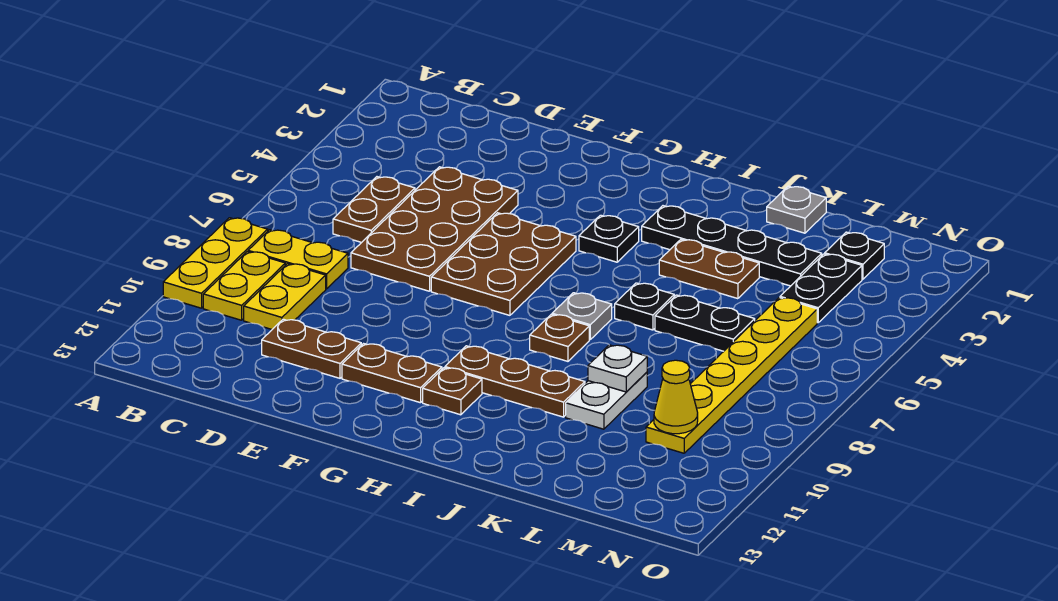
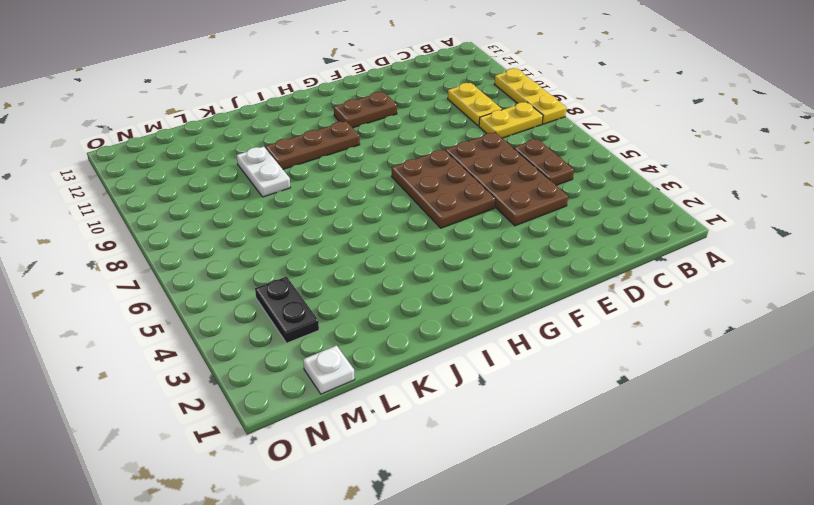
white 1x1 plate [303,346,355,394] -> white 1x1 plate moved to [588,345,647,392]
none -> yellow 1x2 plate [203,252,285,320]
none -> brown 1x2 plate [262,319,361,378]
none -> black 1x1 plate [579,215,639,262]

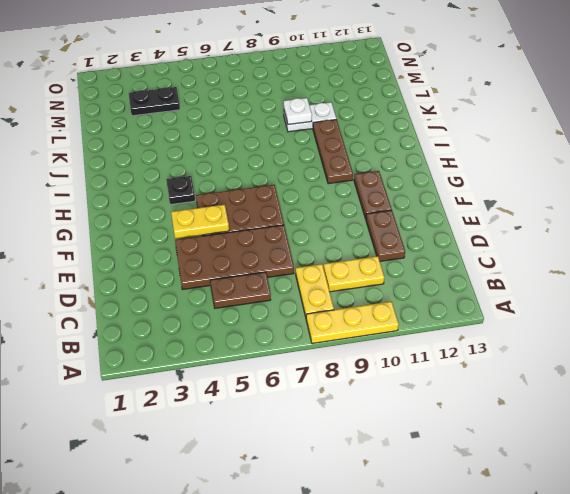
yellow 1x2 plate [171,205,229,239] -> yellow 1x2 plate moved to [203,252,285,320]
none -> brown 1x1 plate [423,368,482,415]
none -> black 1x4 plate [642,206,822,286]
none -> grey 1x1 plate [552,293,612,340]

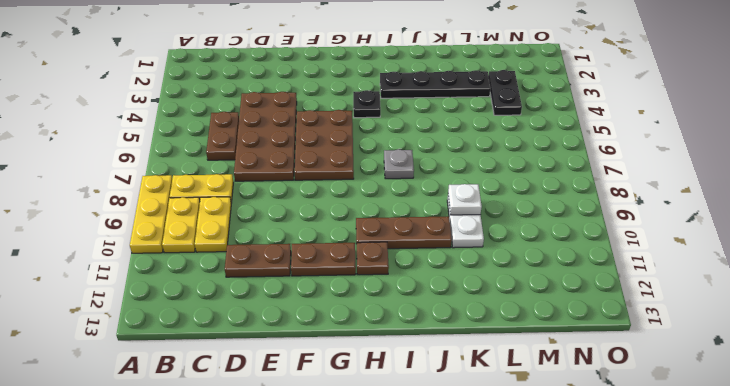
none -> brown 1x1 plate [530,314,589,361]
none -> brown 1x2 plate [659,240,759,299]
none -> black 1x1 plate [615,283,674,330]

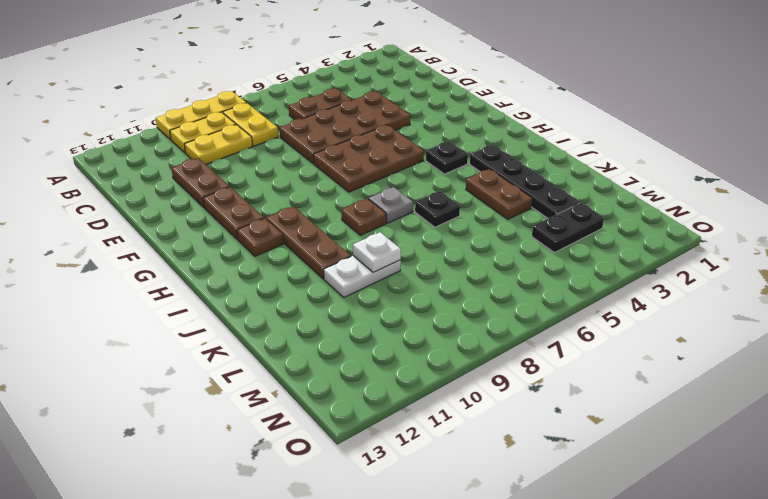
none -> grey 1x1 plate [767,186,826,233]
none -> black 1x2 plate [655,295,755,351]
none -> black 1x1 plate [825,232,884,279]

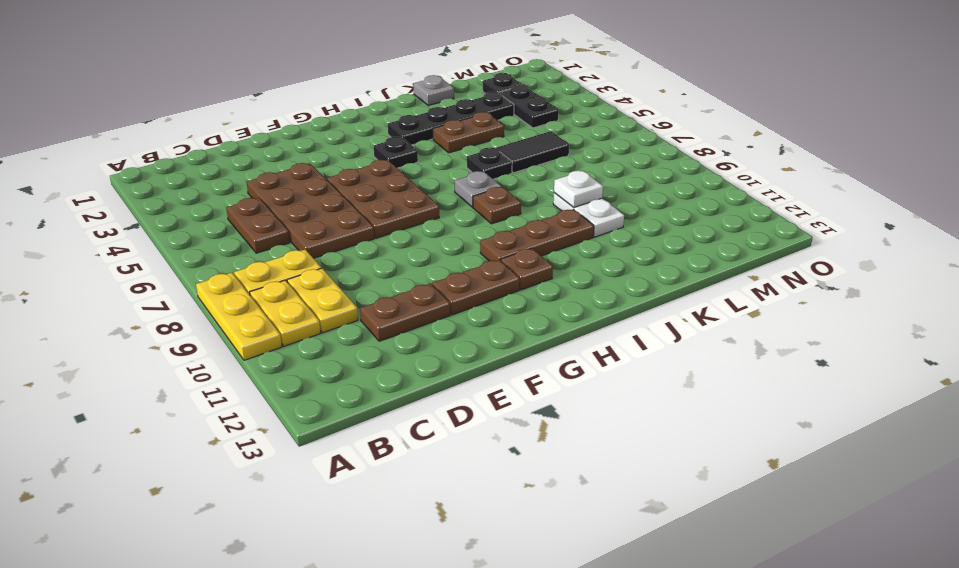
black 1x2 tile [496,131,569,173] -> black 1x2 plate [655,295,755,351]
none -> yellow 1x6 plate [646,298,817,453]
none -> yellow 1x1 cone [654,360,698,434]

